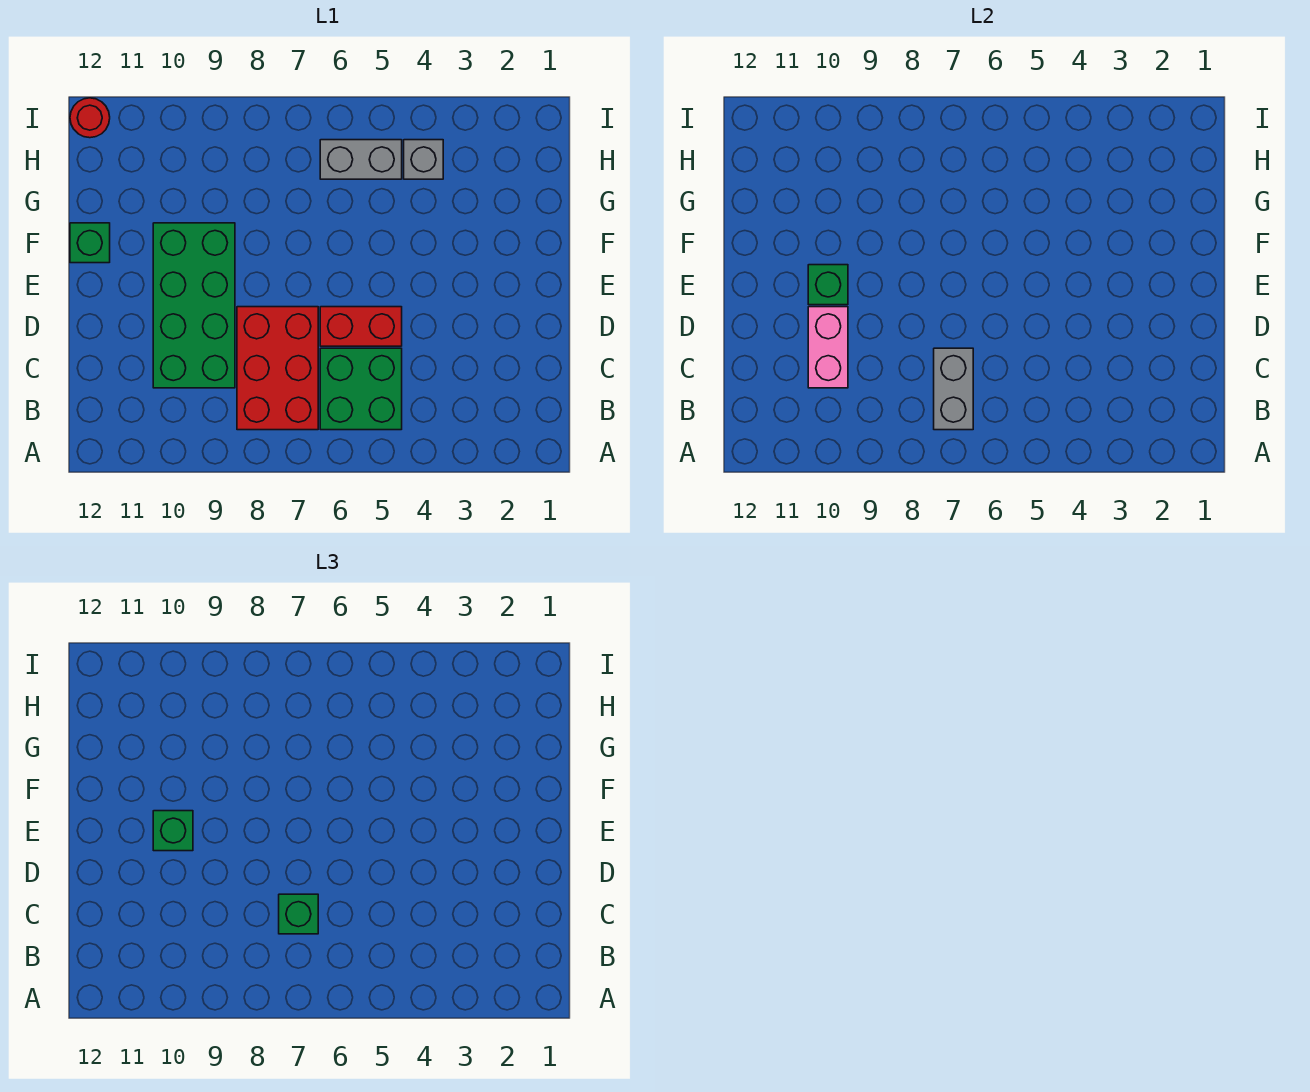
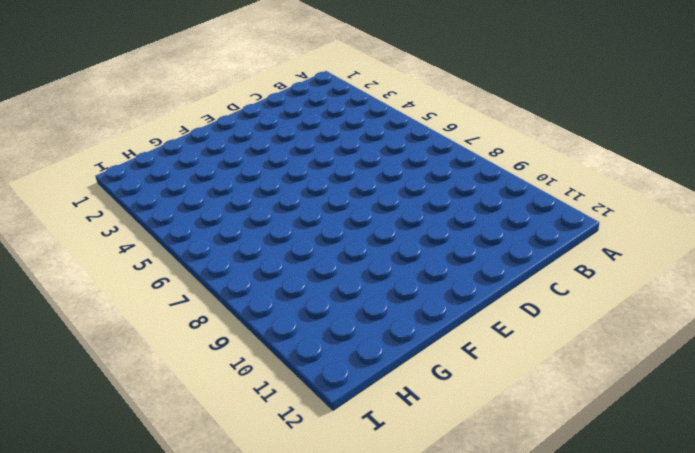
none -> green 2x2 brick [320,348,402,430]
none -> red 2x3 brick [237,307,318,430]
none -> green 2x4 brick [153,223,235,388]

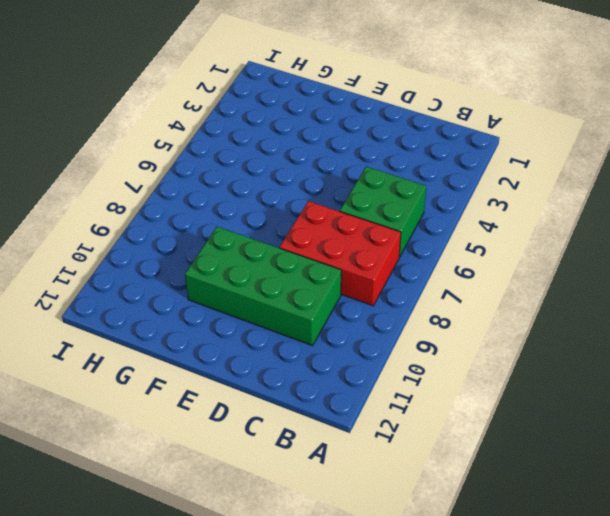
none -> red 1x2 brick [320,307,402,346]
none -> green 1x1 brick [70,223,110,263]
none -> grey 1x1 brick [404,140,443,179]

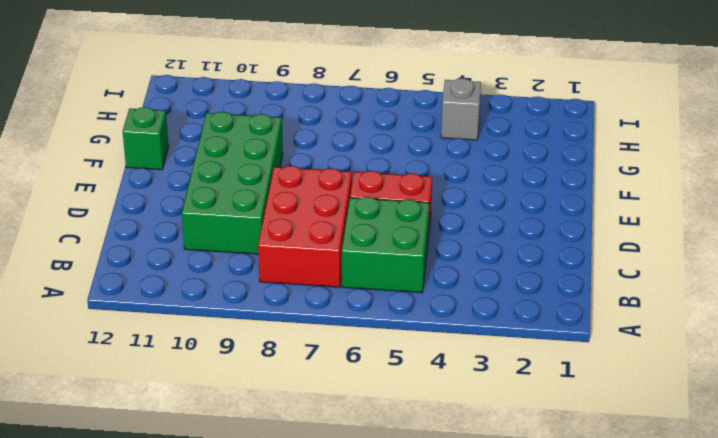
none -> grey 1x2 brick [320,140,402,179]
none -> red 1x1 round brick [70,98,110,138]
none -> grey 1x2 brick [934,348,973,430]

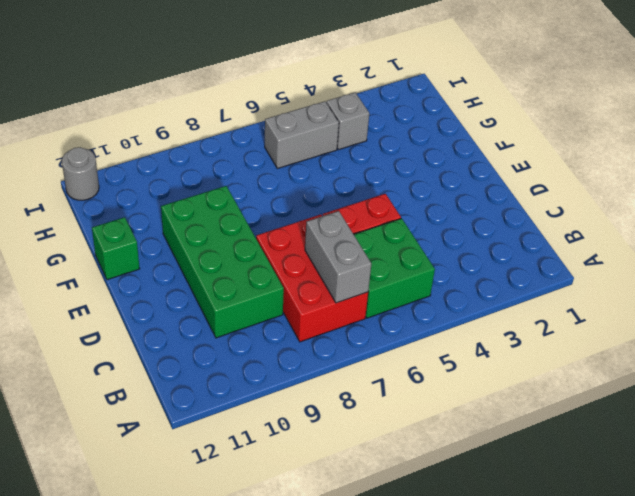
grey 1x1 round brick [62,147,99,200] -> red 1x1 round brick [70,98,110,138]
none -> pink 1x2 brick [808,307,848,388]
none -> green 1x1 brick [808,265,848,305]
none -> green 1x1 brick [279,894,318,934]

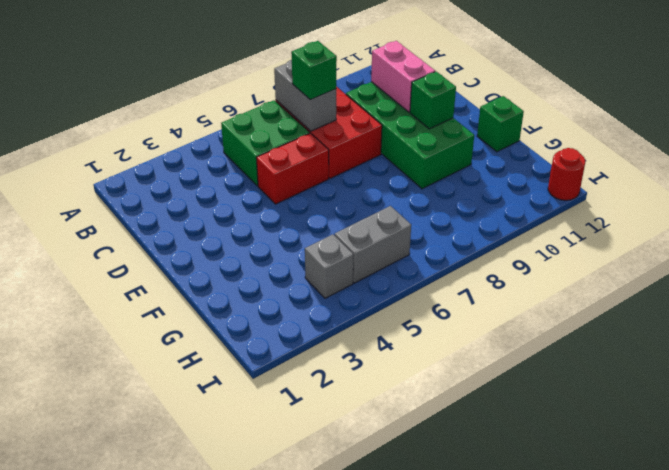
none -> green 1x1 brick [153,811,193,851]

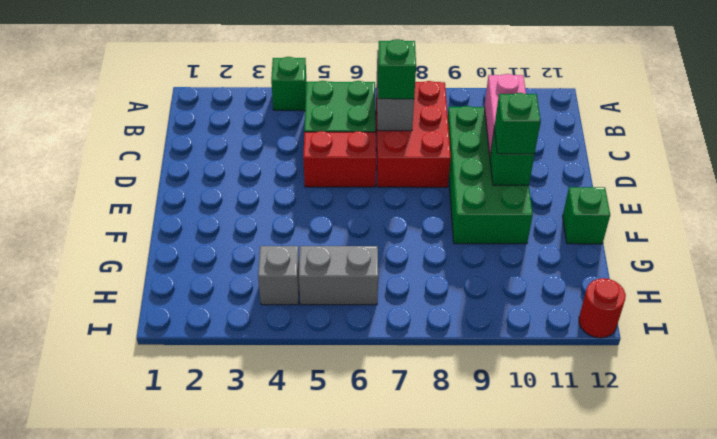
green 1x1 brick [271,57,306,111] -> none

